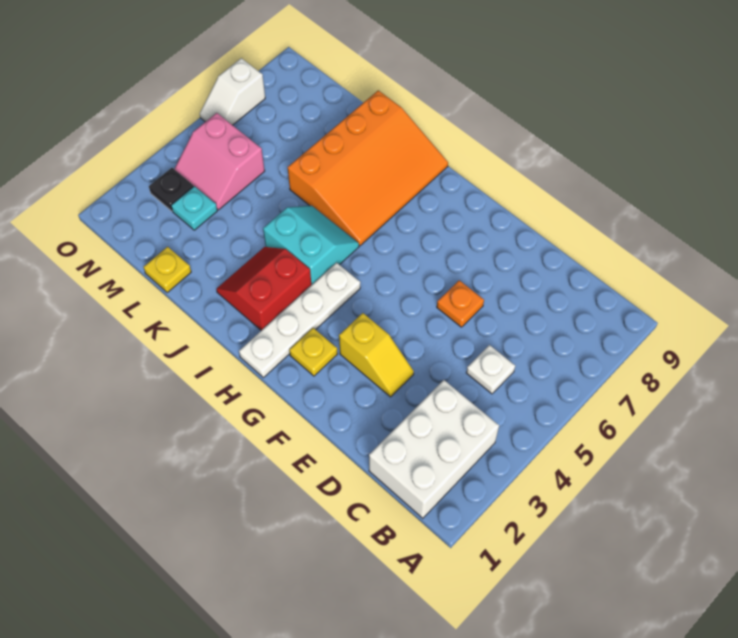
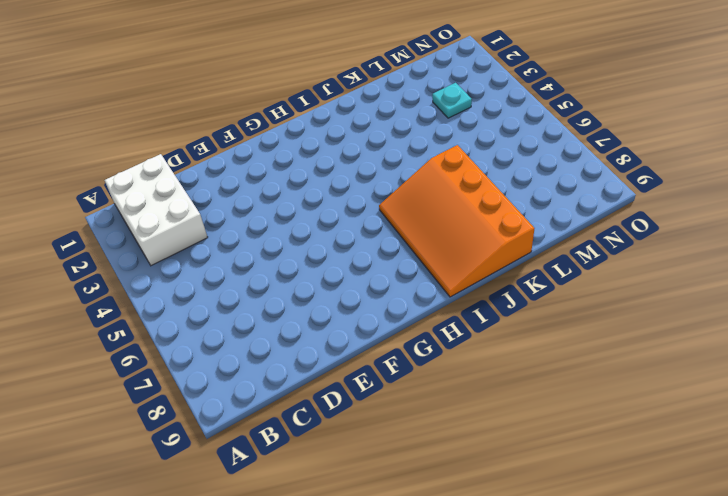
none -> white 1x1 plate [466,345,515,394]
none -> yellow 1x2 slope [339,313,414,397]
none -> orange 1x1 plate [437,280,484,327]

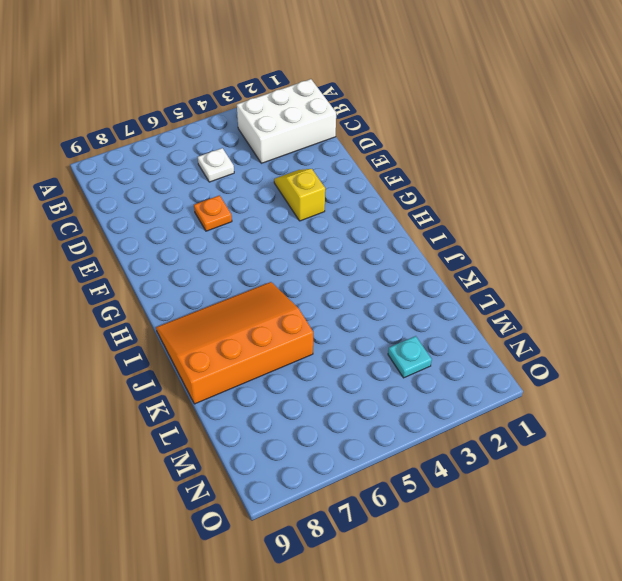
none -> yellow 1x1 plate [289,328,338,376]
none -> white 1x4 plate [239,263,360,378]
none -> red 2x2 slope [216,247,311,330]

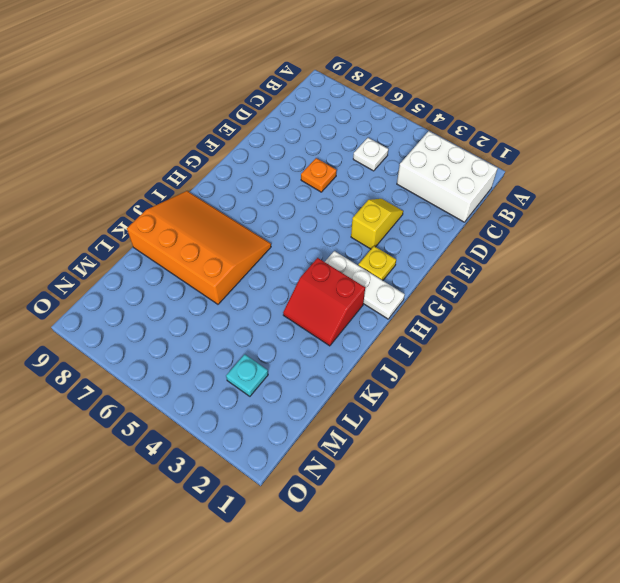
white 1x3 plate [325,251,405,319] -> white 1x4 plate [239,263,360,378]
none -> cyan 2x2 slope [263,205,359,285]
none -> yellow 1x1 plate [144,247,191,293]
none -> pink 2x2 slope [175,113,265,210]

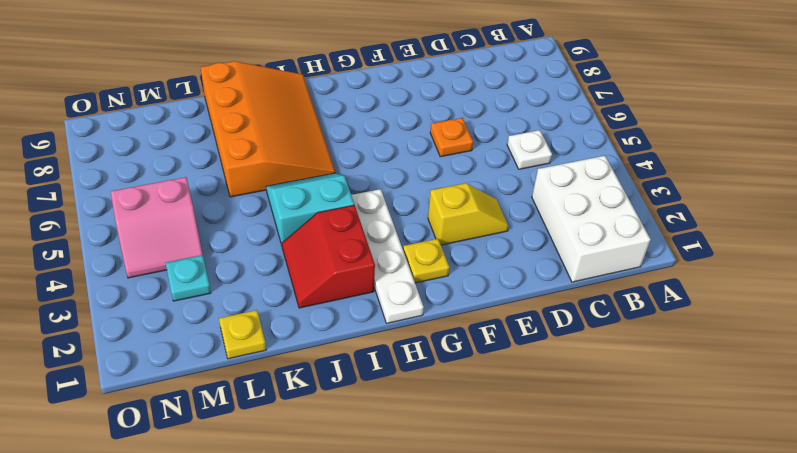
none -> black 1x1 plate [149,168,194,211]
none -> white 1x2 slope [200,58,265,125]

